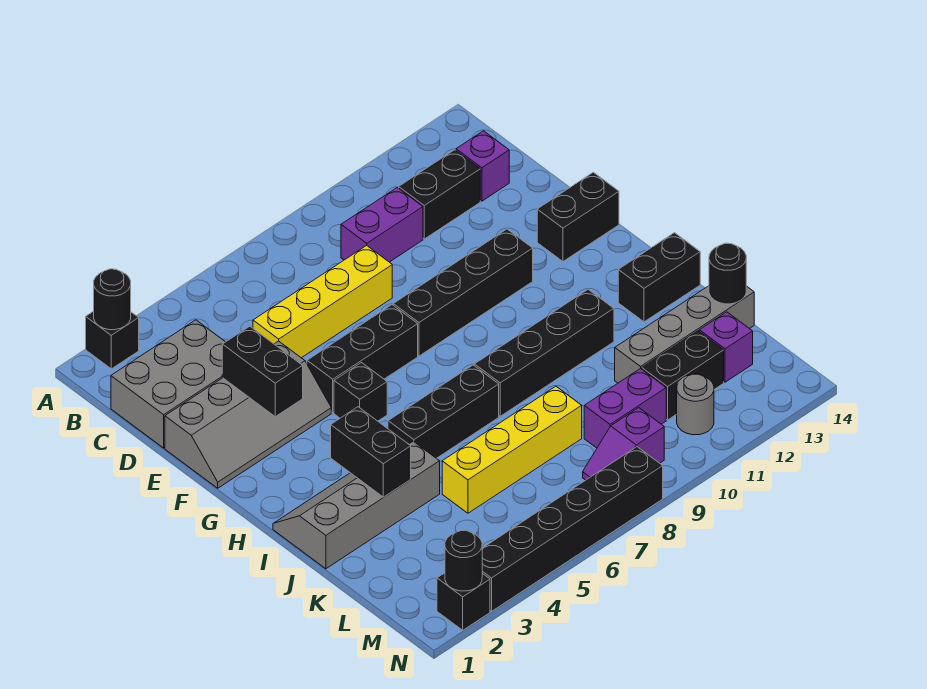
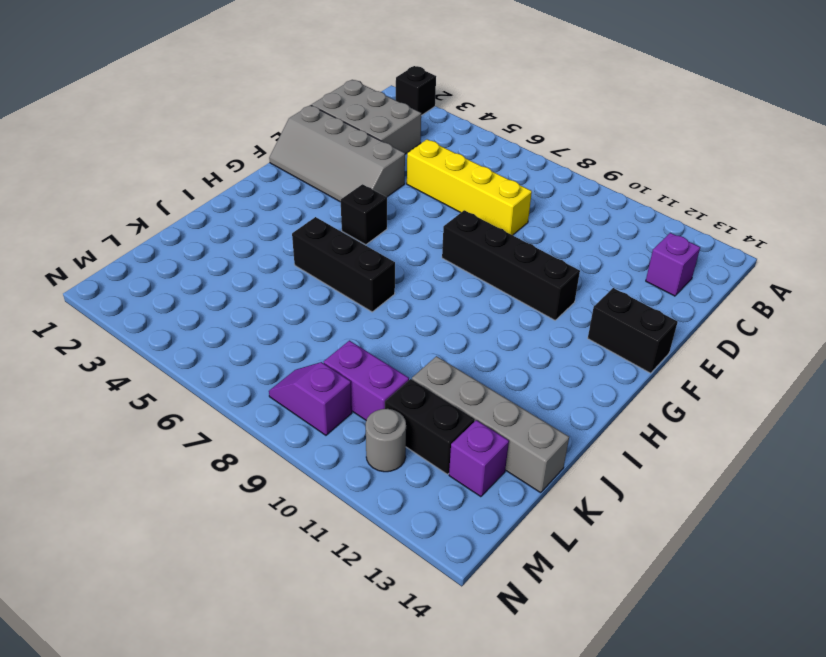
none -> purple 1x2 brick [341,188,423,262]
none -> black 1x2 brick [399,150,480,239]
none -> black 1x3 brick [307,305,418,413]

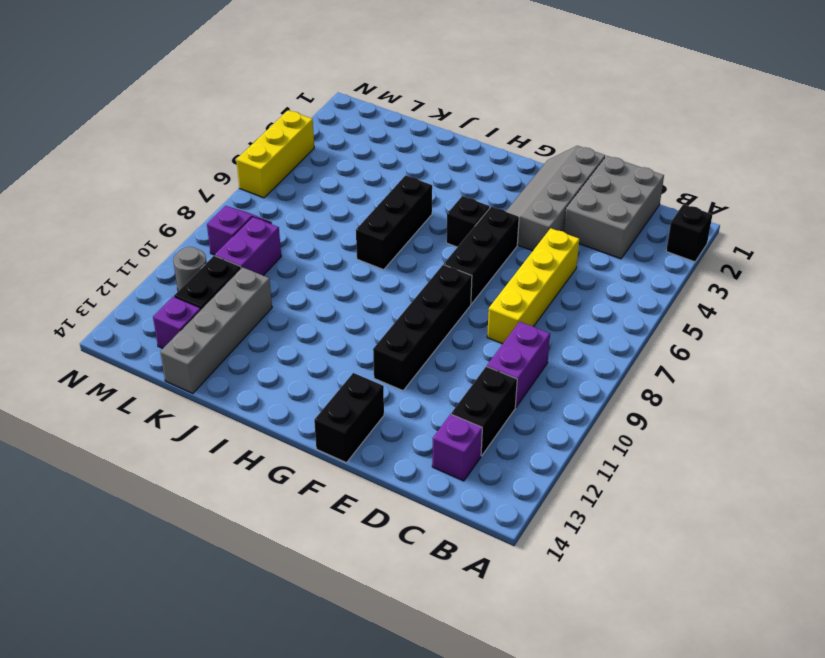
yellow 1x3 brick [236,110,314,198] -> black 1x6 brick [482,447,663,611]
none -> grey 2x4 slope [273,441,440,569]
none -> black 1x4 brick [474,289,614,416]
none -> black 1x2 brick [618,233,700,322]

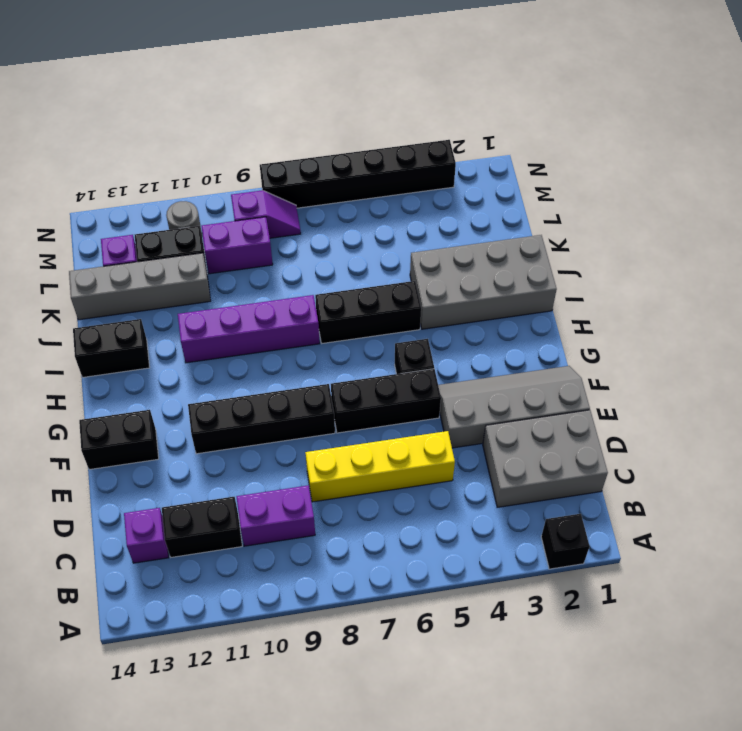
grey 2x4 brick [410,235,557,329] -> grey 2x4 slope [273,441,440,569]
purple 1x4 brick [178,295,320,363] -> black 1x4 brick [474,289,614,416]
none -> yellow 1x4 brick [442,386,582,513]
none -> black 1x1 brick [437,573,490,630]
none -> black 1x1 round brick [94,269,131,330]

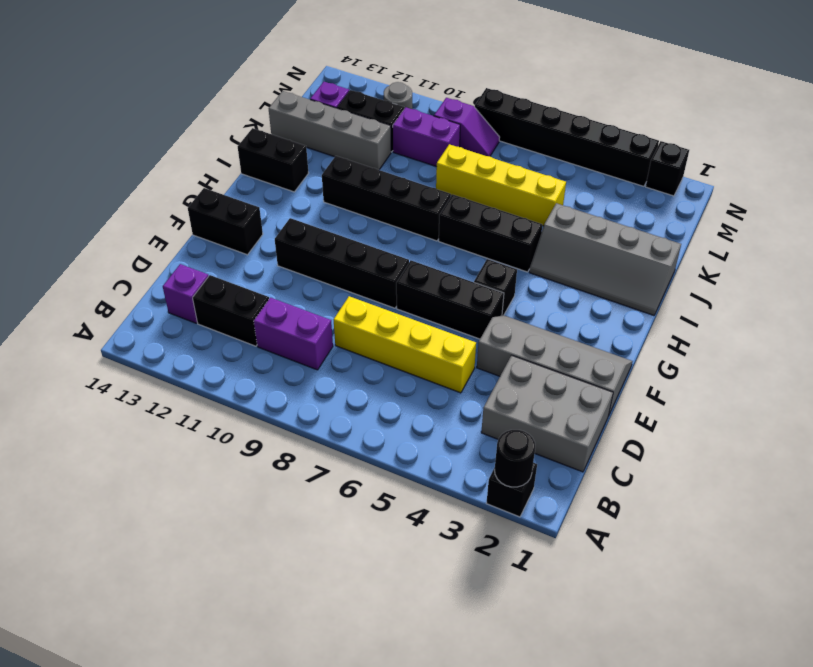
none -> black 1x2 brick [222,326,303,417]
none -> black 1x2 brick [331,407,411,497]
none -> black 1x1 round brick [709,243,746,304]

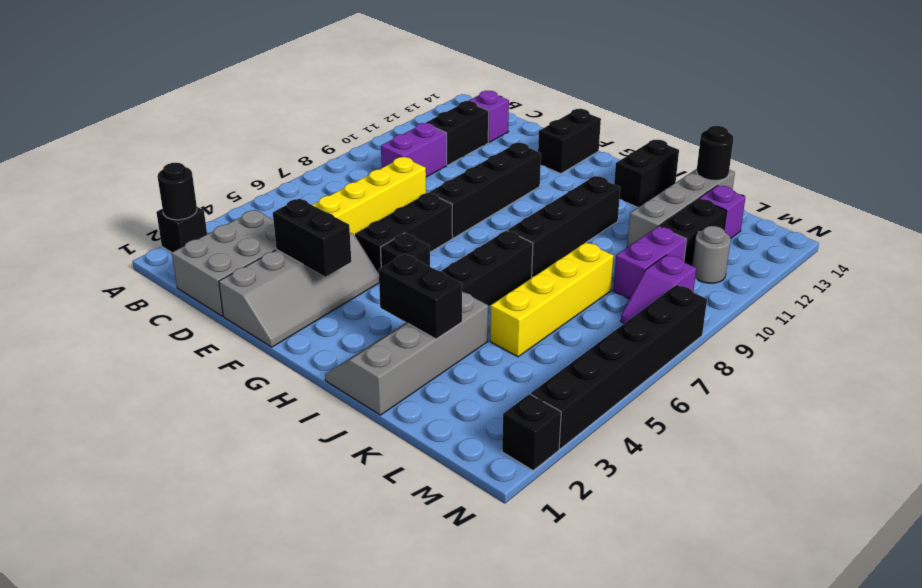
none -> black 1x1 round brick [445,531,482,591]

